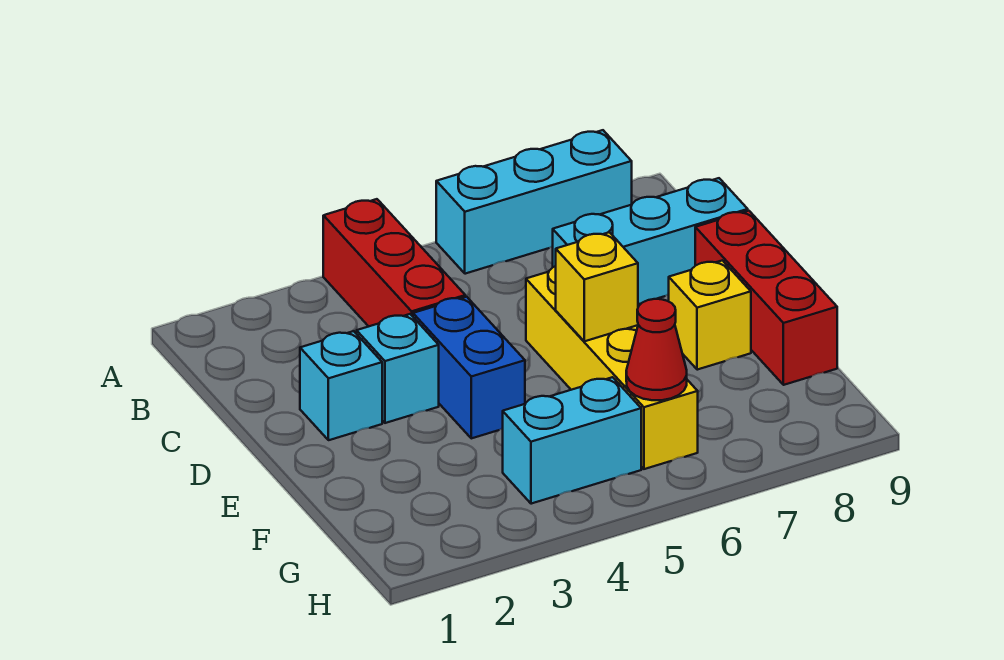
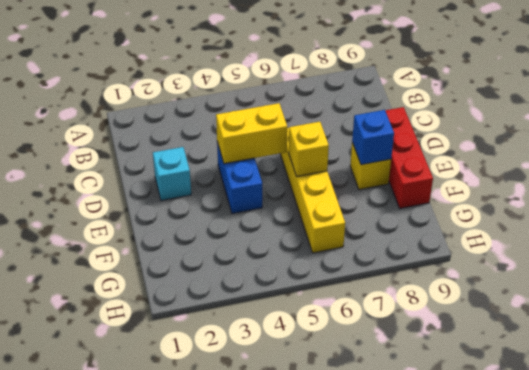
yellow 1x2 brick [216,103,287,164] -> none
blue 1x1 brick [352,110,394,165] -> none
none -> red 1x3 brick [323,199,465,326]
none -> cyan 1x3 brick [436,130,632,274]
none -> cyan 1x3 brick [553,178,748,304]

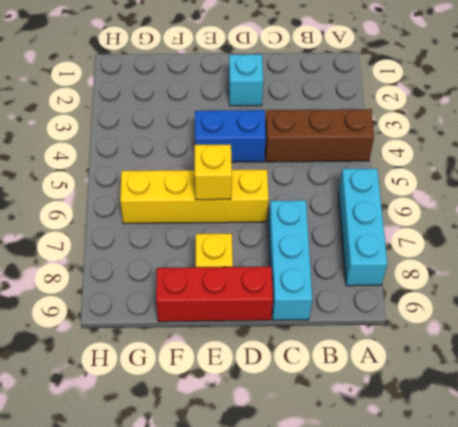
brown 1x3 brick [265,109,374,162] -> red 1x3 brick [323,199,465,326]
none -> cyan 1x1 brick [357,314,439,423]
none -> cyan 1x2 brick [503,377,641,504]
none -> red 1x1 cone [626,299,687,400]

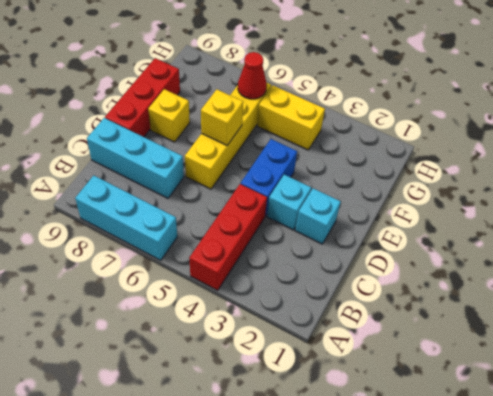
yellow 1x2 brick [257,85,325,150] -> cyan 1x2 brick [503,377,641,504]

